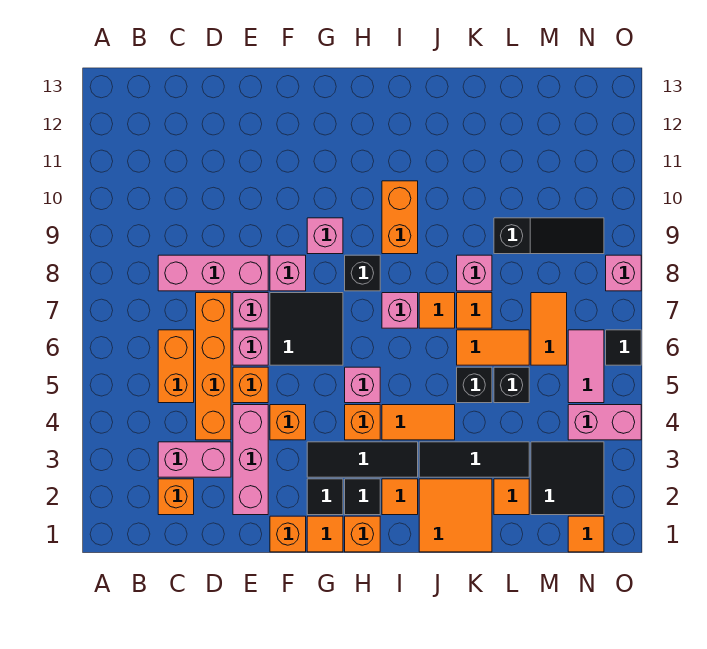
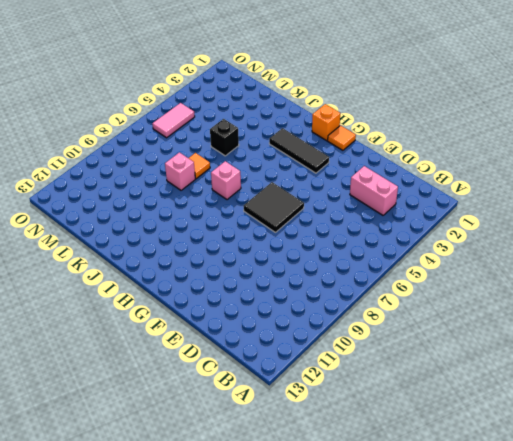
none -> orange 1x1 brick [158,479,194,515]
none -> orange 1x2 brick [158,330,194,403]
none -> pink 1x3 brick [158,255,268,291]
none -> orange 1x4 brick [196,293,231,440]

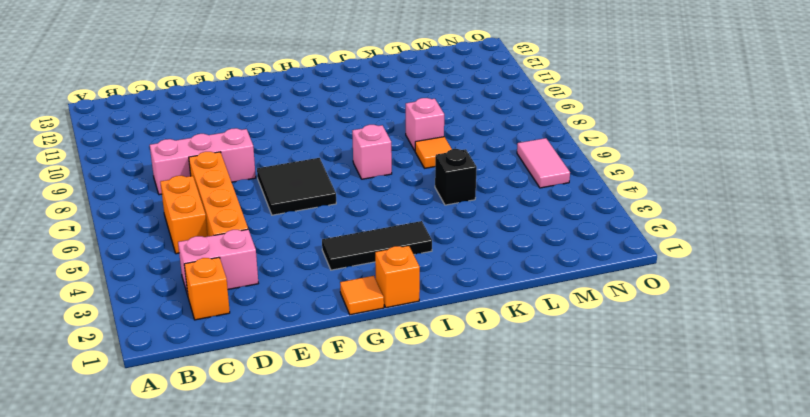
none -> pink 1x3 brick [233,405,268,515]
none -> orange 1x1 brick [233,367,268,403]
none -> pink 1x1 brick [233,330,268,365]
none -> pink 1x1 brick [233,293,268,328]

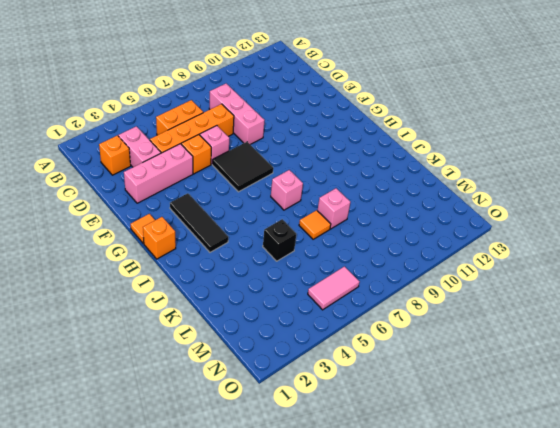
none -> pink 1x1 brick [233,293,268,328]
none -> orange 1x1 brick [270,516,306,552]
none -> orange 1x1 brick [270,405,306,440]
none -> pink 1x1 brick [270,255,306,291]

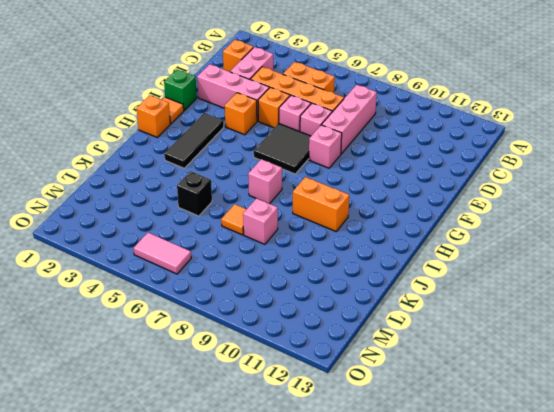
green 1x1 brick [164,69,197,110] -> orange 1x1 brick [270,516,306,552]
none -> black 1x1 tile [307,479,343,515]
none -> pink 1x1 brick [307,218,343,254]
none -> black 1x1 tile [345,479,380,515]
none -> orange 1x1 brick [345,405,380,440]

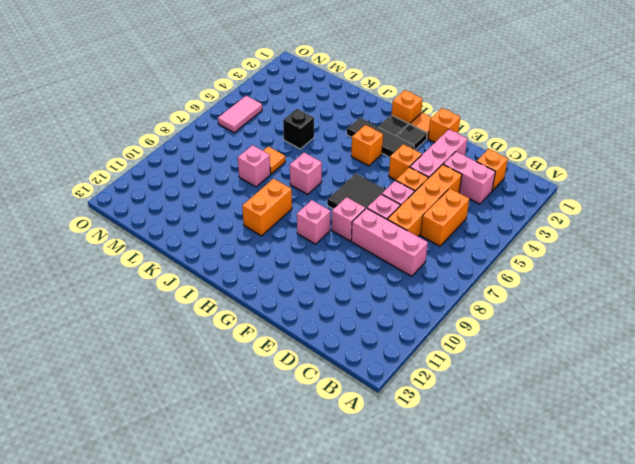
none -> pink 1x1 brick [345,367,380,403]
none -> black 1x1 brick [345,255,380,291]
none -> orange 1x1 tile [382,479,418,515]
none -> orange 1x2 tile [382,405,455,440]

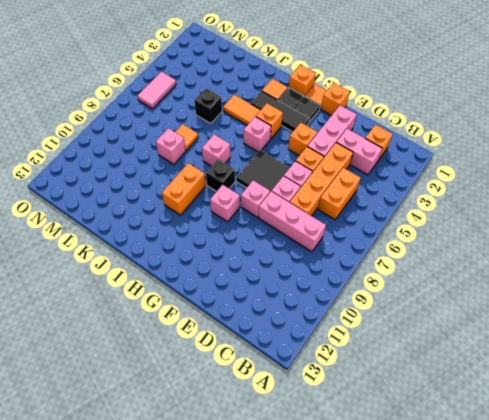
none -> orange 2x2 tile [419,479,492,552]
none -> black 1x3 tile [419,442,529,477]
none -> orange 1x1 tile [419,293,455,328]
none -> orange 1x2 tile [457,330,529,365]

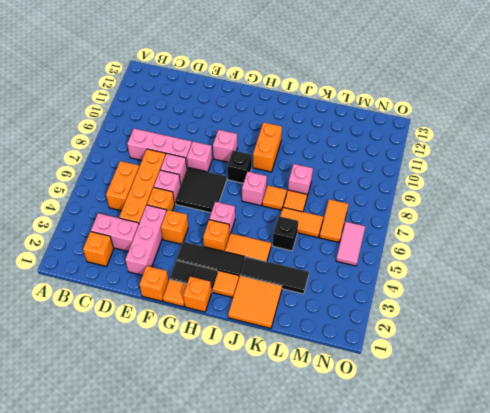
none -> orange 1x1 tile [494,479,529,515]
none -> black 1x1 brick [494,367,529,403]
none -> black 1x3 slope [494,218,604,254]
none -> black 2x2 tile [531,442,604,515]

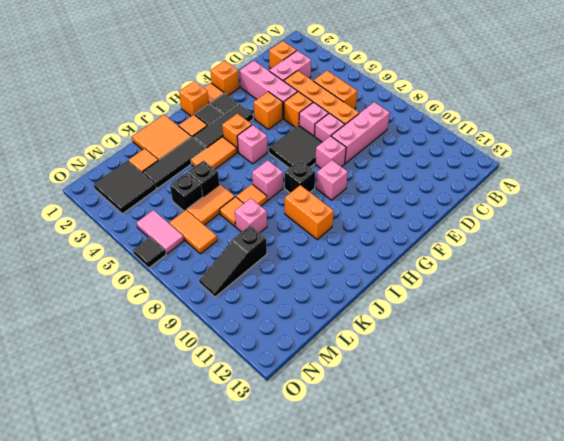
none -> orange 1x1 tile [568,516,604,552]
none -> pink 1x2 brick [568,405,641,440]
none -> pink 1x1 brick [606,255,641,291]

